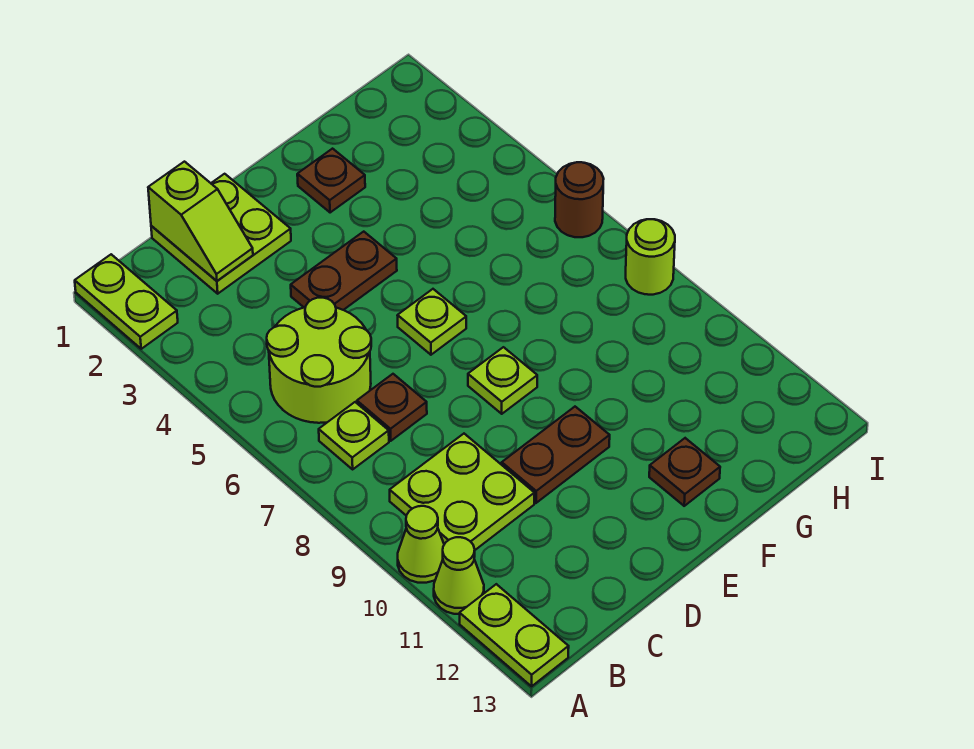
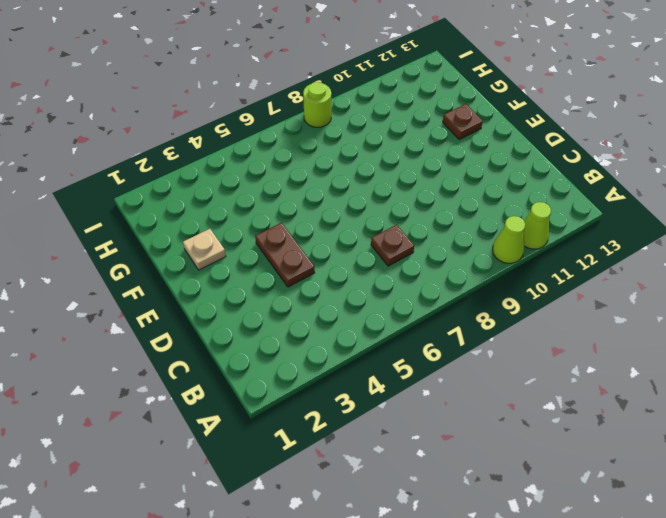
tan 1x1 plate [183,229,226,270] -> brown 1x1 plate [297,149,365,213]
none -> lime 1x2 plate [75,254,178,349]
none -> lime 1x2 plate [460,584,569,686]
none -> lime 2x2 round brick [267,298,371,423]

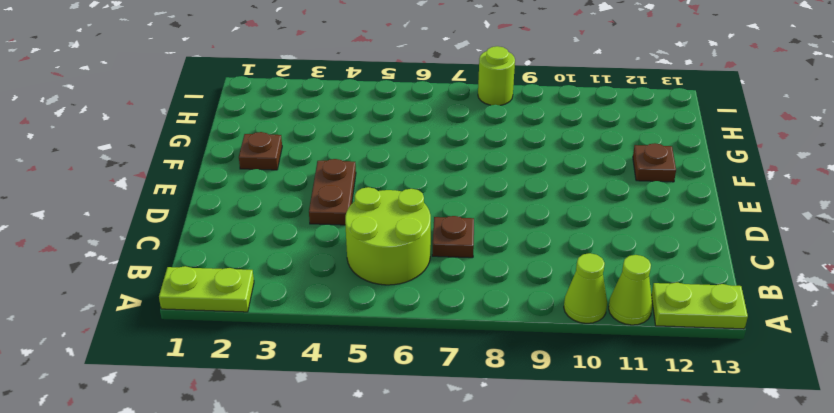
none -> lime 1x1 plate [319,402,389,469]
none -> lime 2x2 plate [390,434,534,550]
none -> lime 2x2 plate [151,174,291,294]

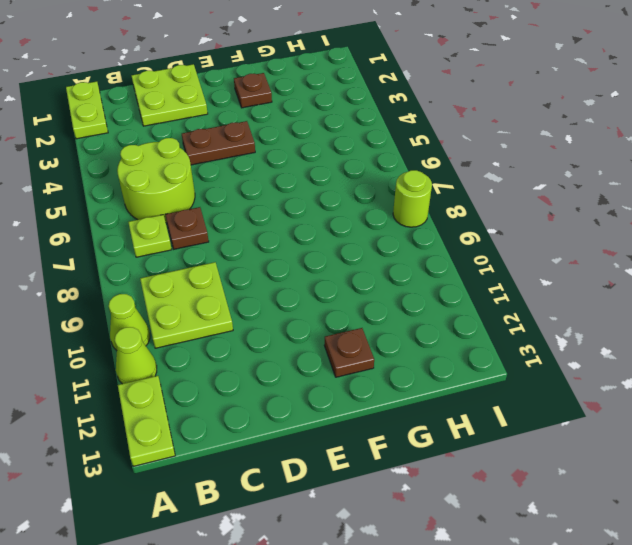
none -> brown 1x2 plate [502,407,610,503]
none -> lime 1x1 plate [397,289,466,355]
none -> lime 1x1 plate [468,347,537,414]

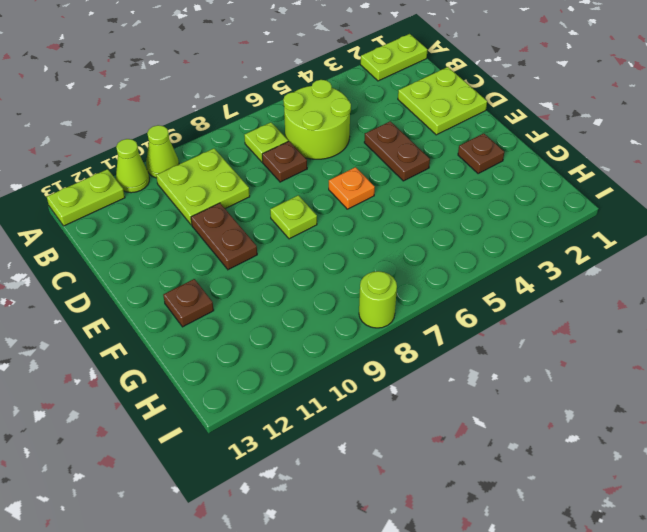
orange 1x1 plate [329,167,375,209] -> lime 1x1 plate [397,289,466,355]
none -> brown 1x1 round brick [555,162,604,237]
none -> lime 1x2 slope [148,162,253,281]

